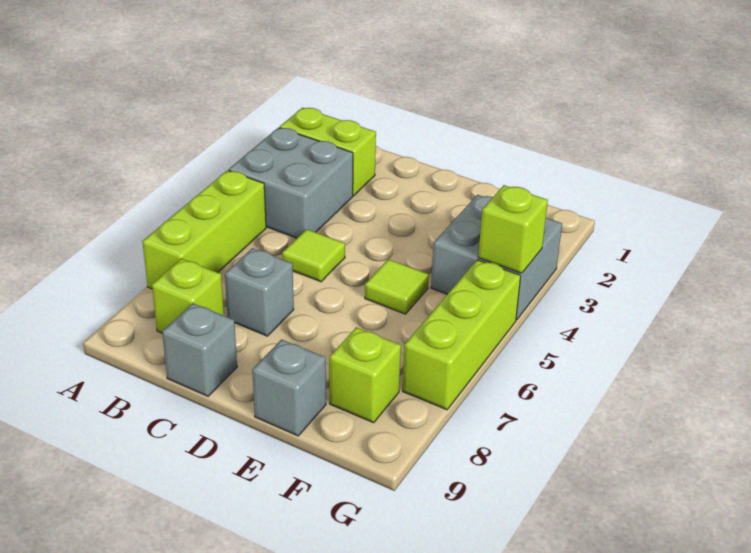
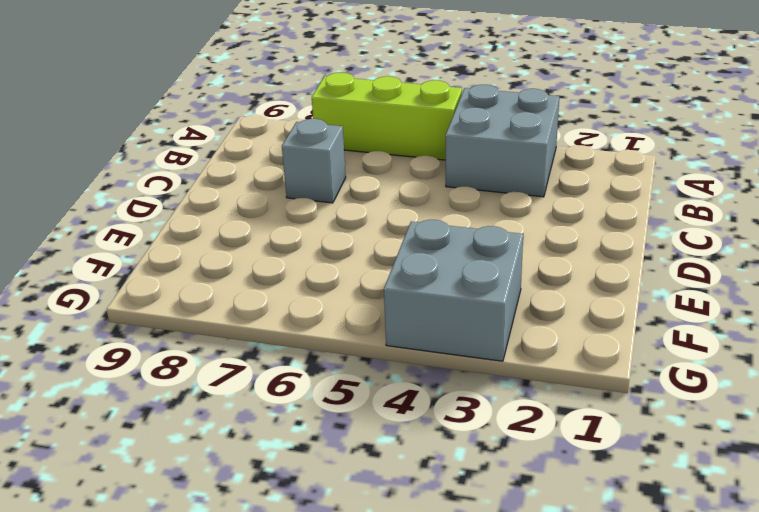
none -> lime 1x2 brick [280,108,376,196]
none -> lime 1x1 brick [152,258,224,333]
none -> lime 1x1 tile [282,229,345,282]

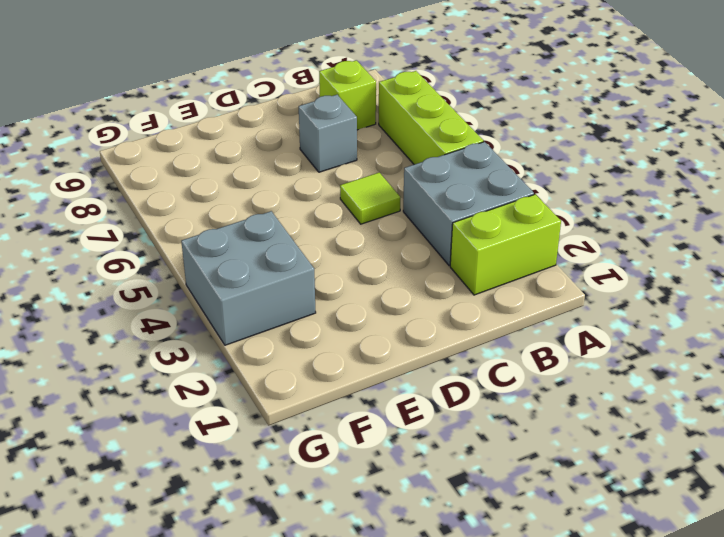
none -> grey 1x1 brick [162,303,237,396]
none -> lime 1x1 tile [365,259,429,314]
none -> grey 1x1 brick [252,339,326,436]

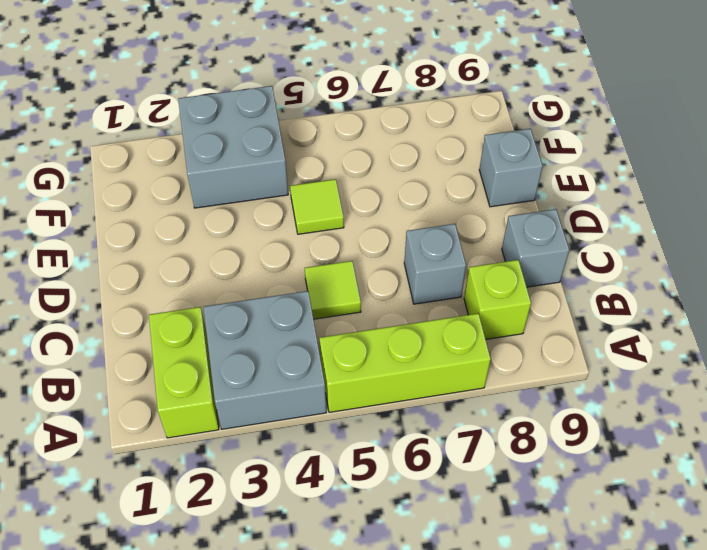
none -> lime 1x1 brick [329,327,401,423]
none -> lime 1x3 brick [403,260,521,410]
none -> lime 1x1 brick [478,185,548,273]

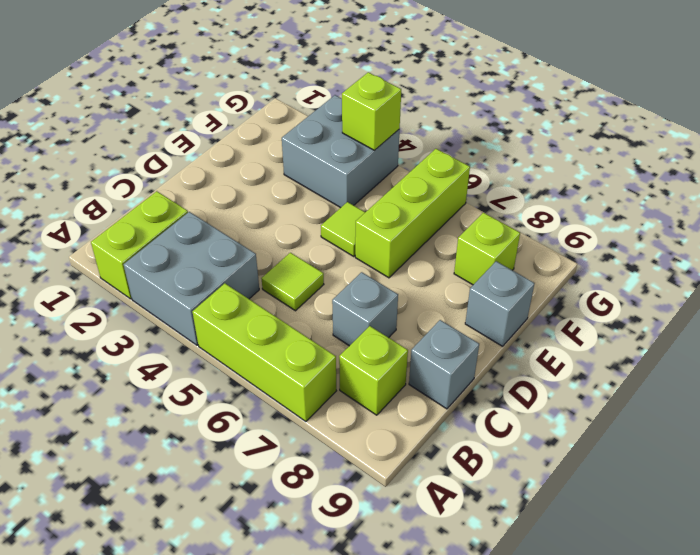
lime 1x3 brick [355,149,470,278] -> lime 1x3 brick turned to [403,260,521,410]

